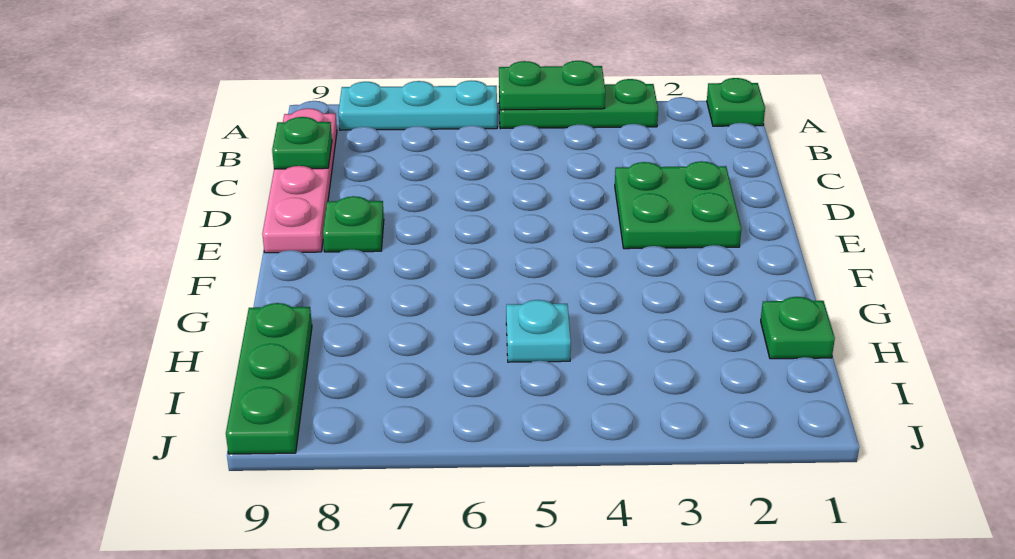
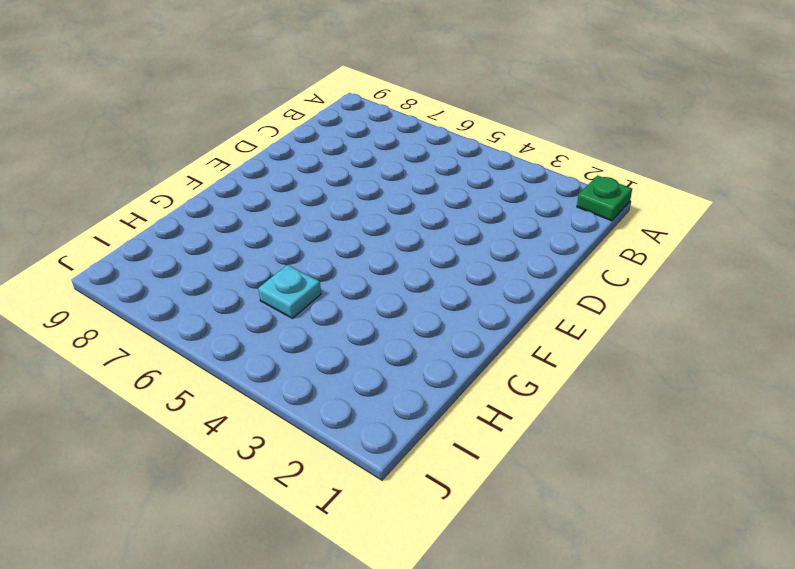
none -> green 1x3 plate [499,79,658,129]
none -> cyan 1x3 plate [338,81,497,130]

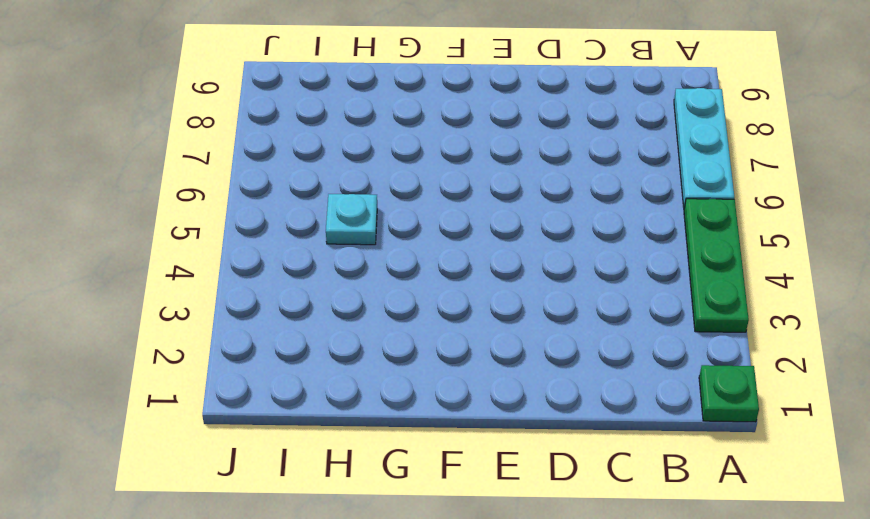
none -> pink 1x4 plate [262,108,337,253]
none -> green 2x2 plate [615,161,741,249]

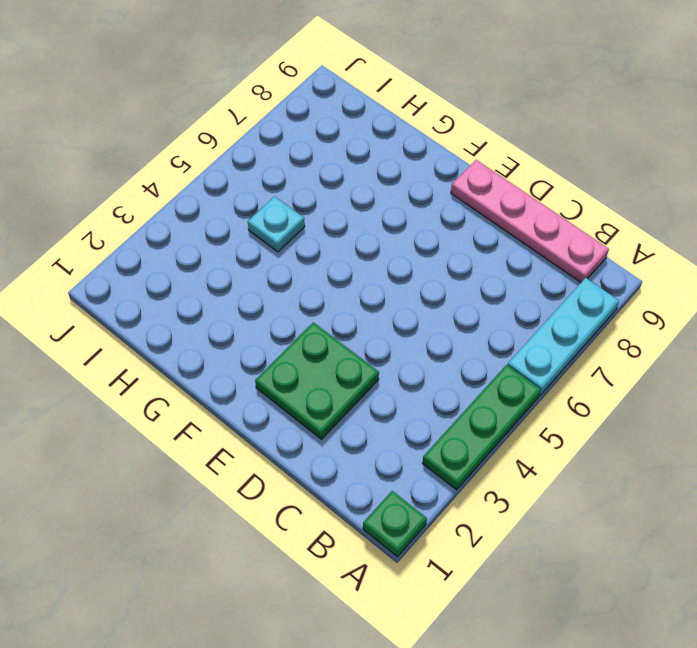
none -> green 1x1 plate [323,196,384,252]
none -> green 1x1 plate [761,297,835,359]

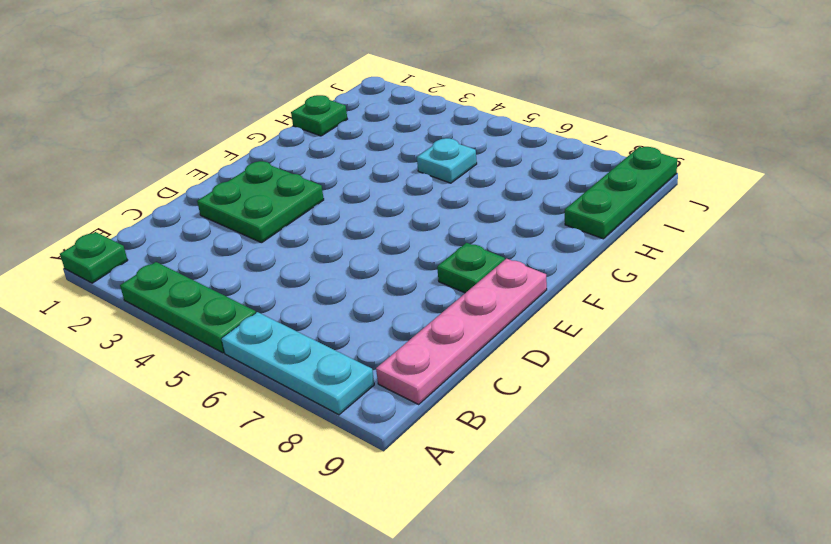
none -> green 1x2 plate [499,61,605,110]
none -> green 1x1 plate [272,117,332,169]

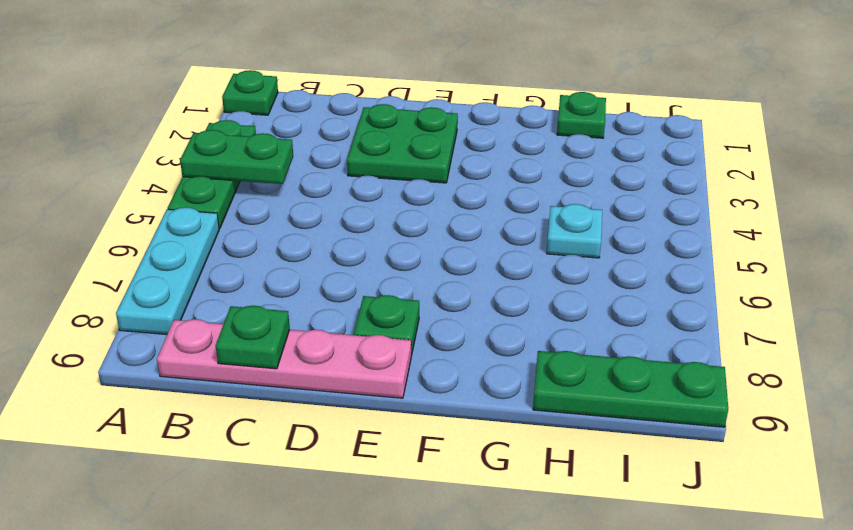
green 1x2 plate [180,130,293,184] -> green 1x2 plate turned to [499,61,605,110]

